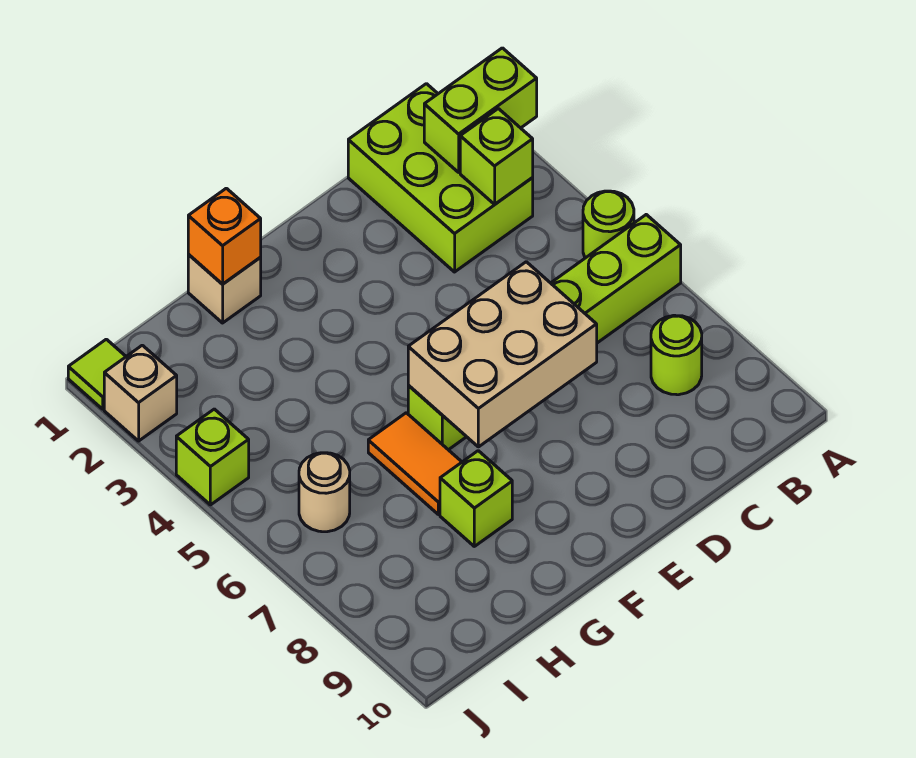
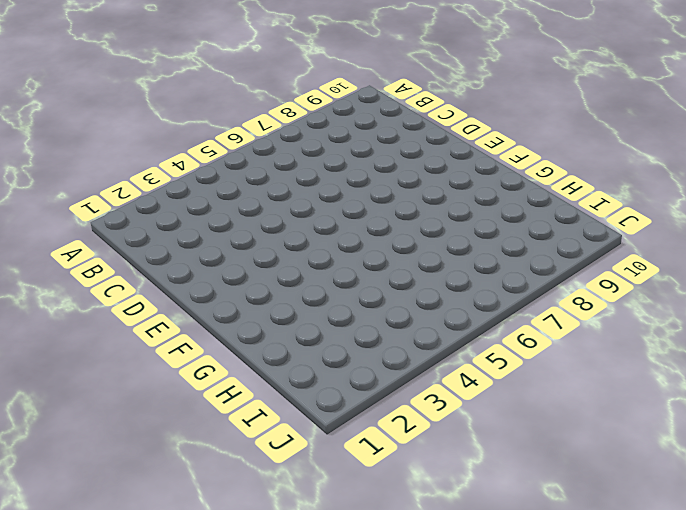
none -> lime 1x1 round brick [583,191,634,258]
none -> lime 1x6 brick [408,215,681,450]
none -> lime 2x3 brick [348,84,533,272]

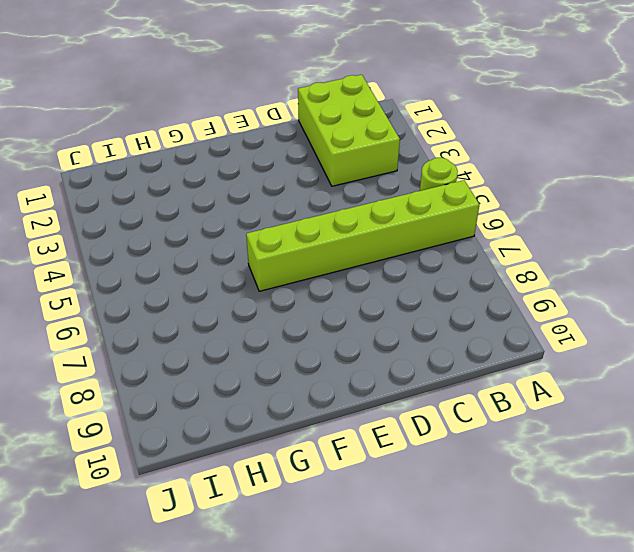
none -> lime 1x1 round brick [651,315,702,395]
none -> tan 1x1 brick [188,255,261,323]
none -> orange 1x2 tile [368,413,461,515]

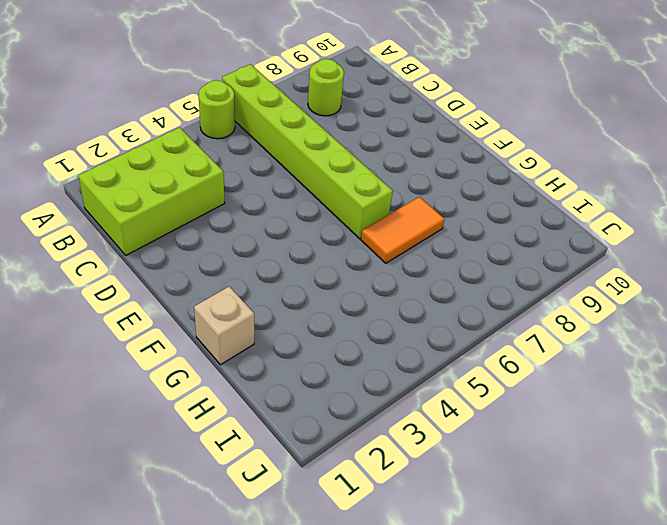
none -> lime 1x1 brick [440,451,512,546]
none -> tan 1x1 round brick [299,453,350,532]
none -> lime 1x1 tile [68,339,126,409]

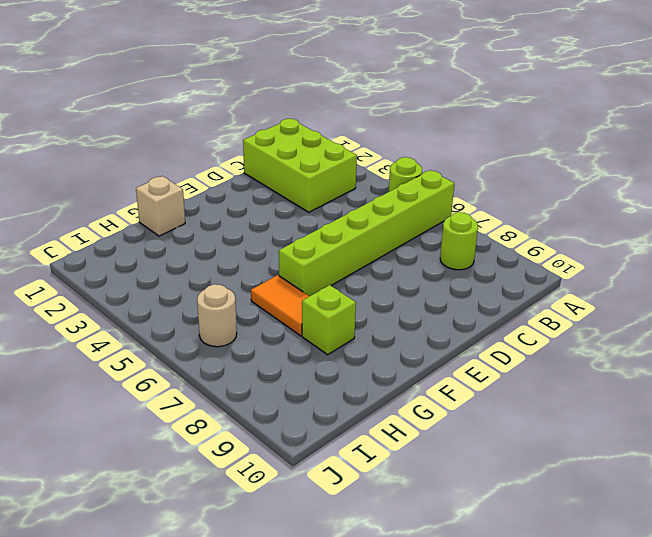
none -> lime 1x1 tile [68,339,126,409]
none -> tan 1x1 brick [104,345,177,441]
none -> lime 1x1 brick [176,409,249,505]

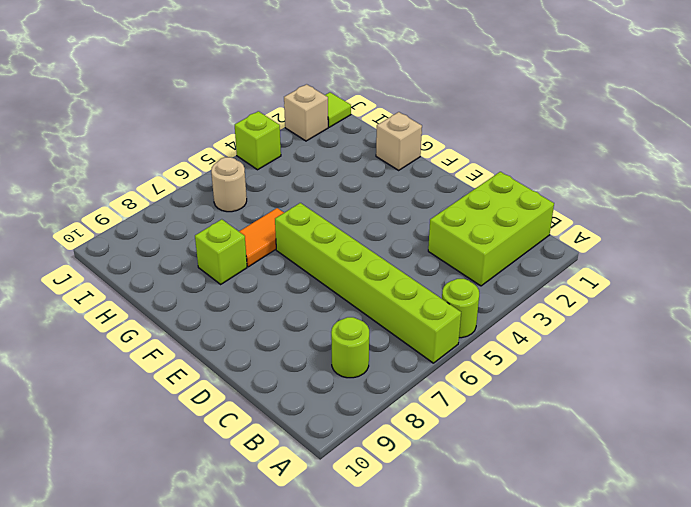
none -> lime 1x2 brick [424,48,537,172]
none -> lime 1x1 brick [460,109,533,204]
none -> tan 2x3 brick [408,262,597,447]

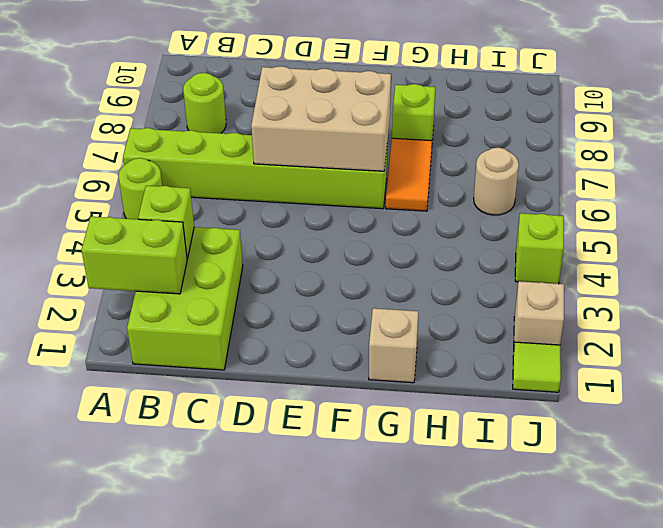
none -> orange 1x1 brick [188,188,261,284]

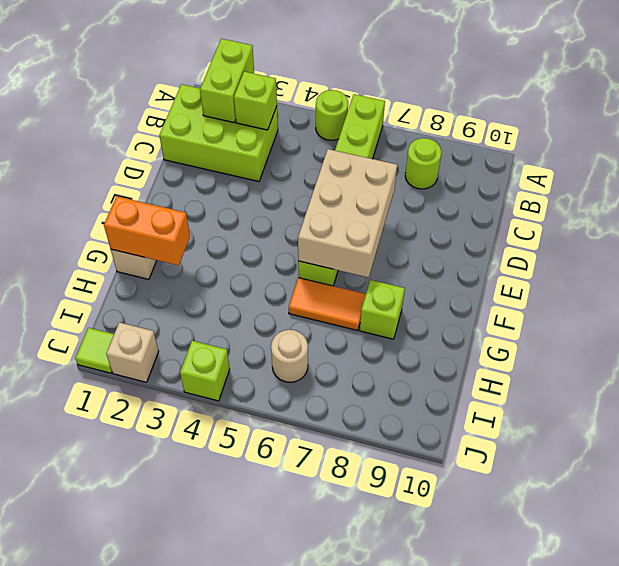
orange 1x2 brick [104,196,190,265] -> orange 1x1 brick [188,188,261,284]

